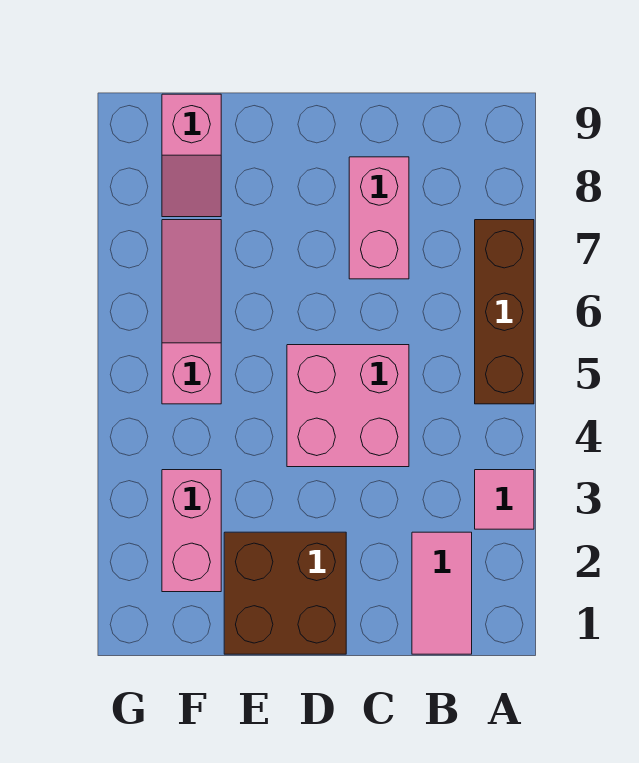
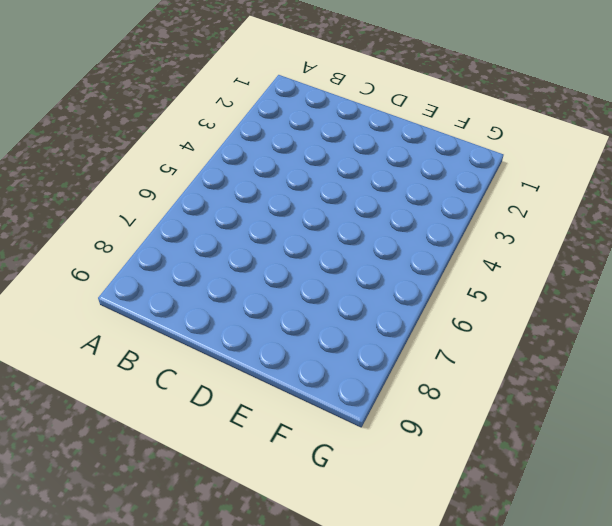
none -> pink 1x1 tile [475,470,534,529]
none -> brown 1x3 brick [475,220,534,404]

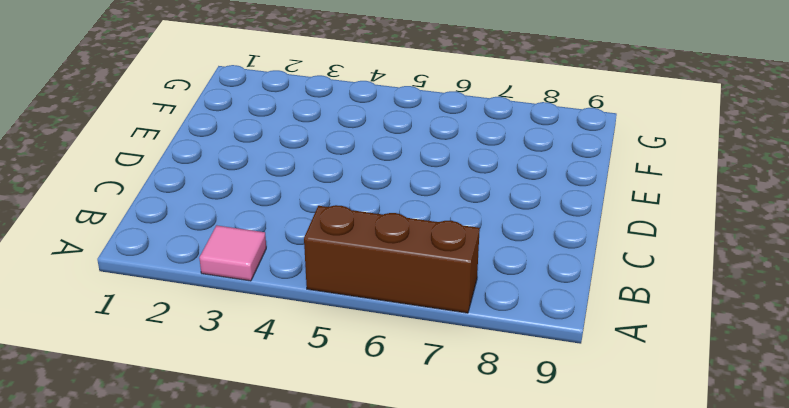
none -> pink 1x2 tile [412,532,472,654]
none -> pink 2x2 brick [287,345,409,467]

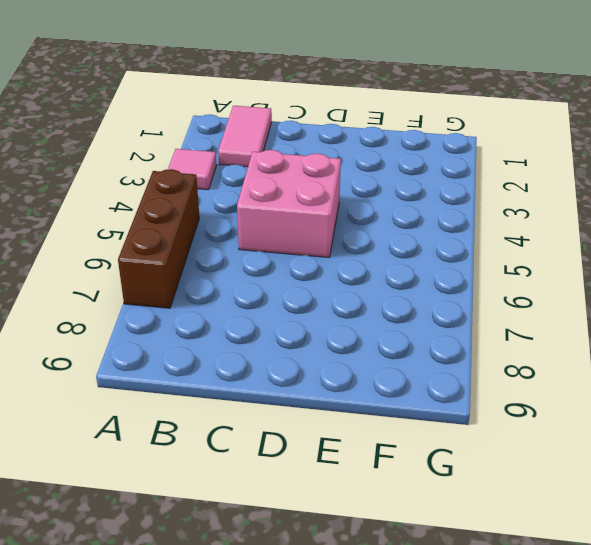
none -> pink 1x2 brick [349,157,409,279]
none -> brown 2x2 brick [224,532,346,654]

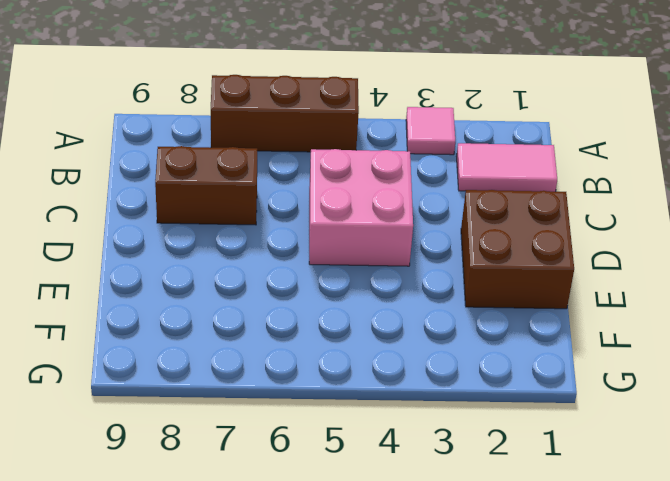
brown 1x2 brick [155,146,257,225] -> pink 1x2 brick [349,157,409,279]
none -> pink 1x2 brick [162,470,221,592]
none -> pink 1x3 slope [162,220,221,404]

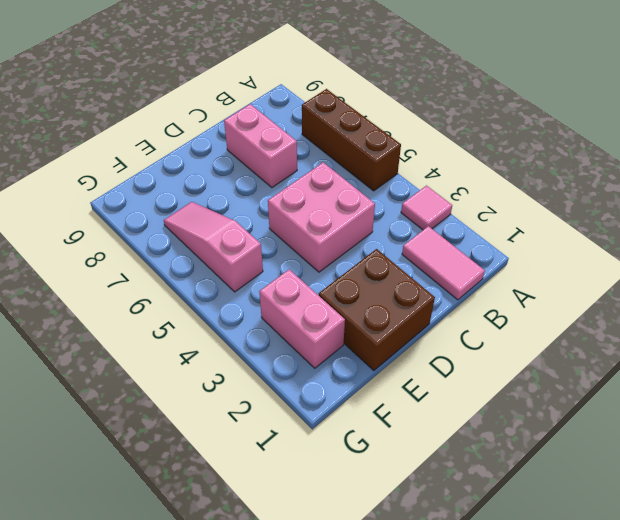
none -> pink 1x2 slope [162,94,221,217]

